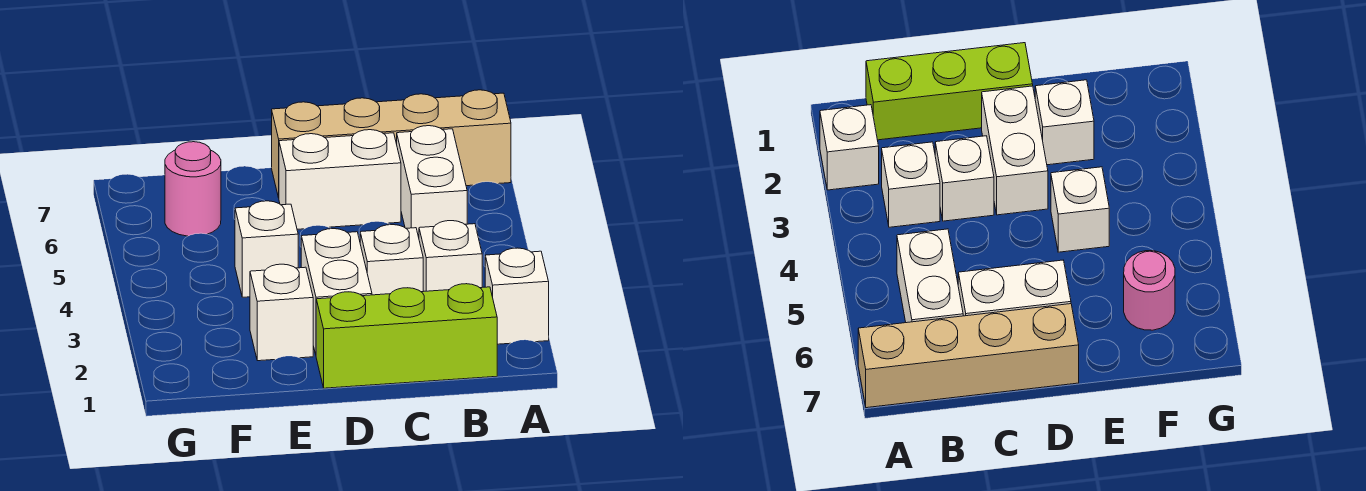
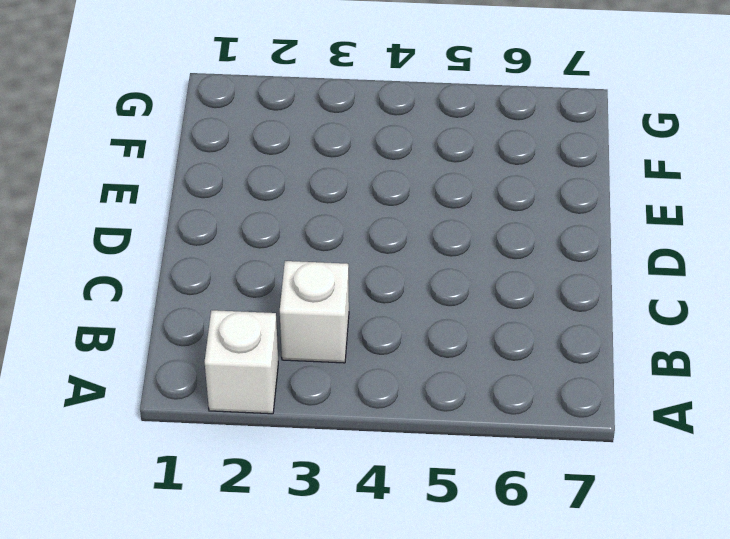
none -> tan 1x4 brick [272,90,511,198]
none -> lime 1x3 brick [316,284,497,388]

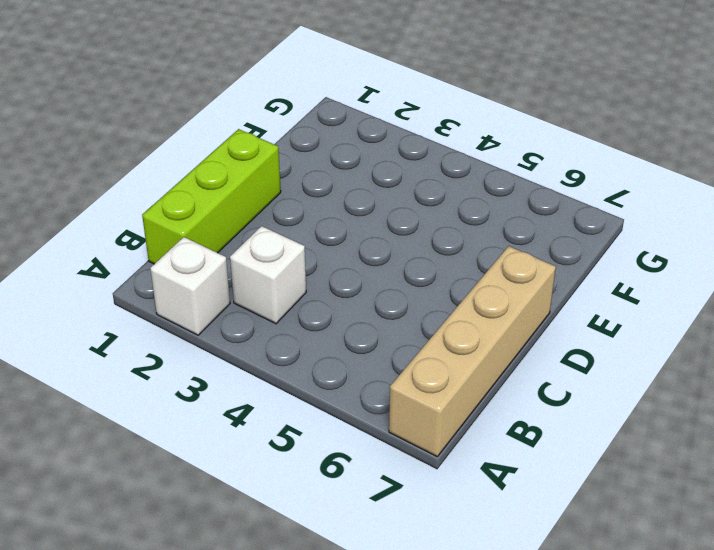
none -> white 1x2 brick [397,126,467,237]
none -> white 1x1 brick [360,225,423,295]

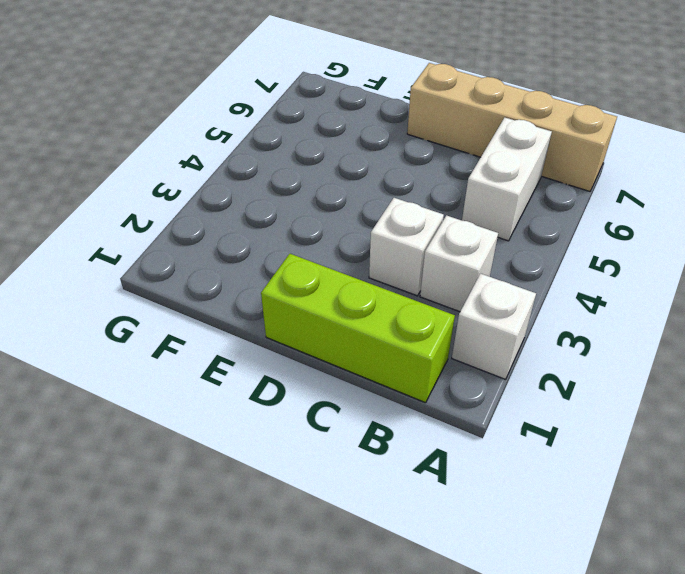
none -> white 1x2 brick [279,130,401,229]
none -> white 1x2 brick [301,229,372,354]

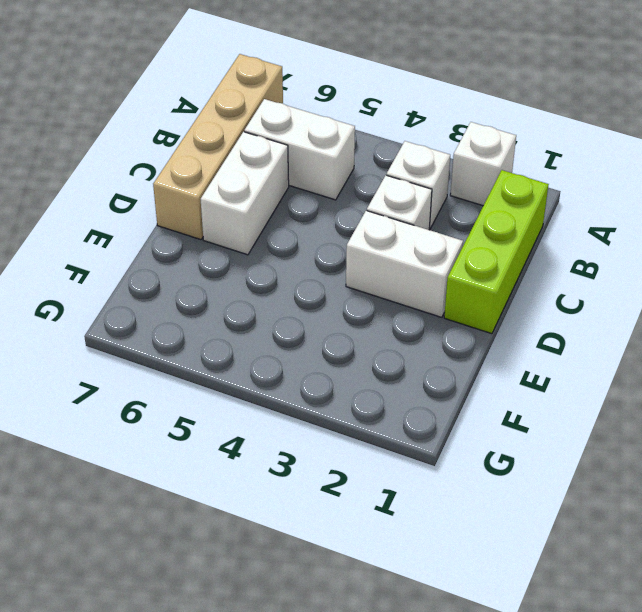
none -> white 1x1 brick [250,264,313,361]
none -> white 1x1 brick [235,201,298,297]

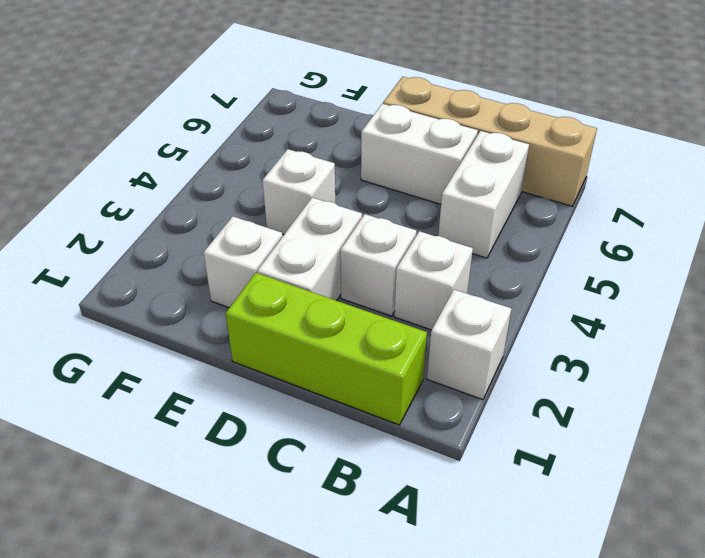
none -> pink 1x1 round brick [165,142,221,236]

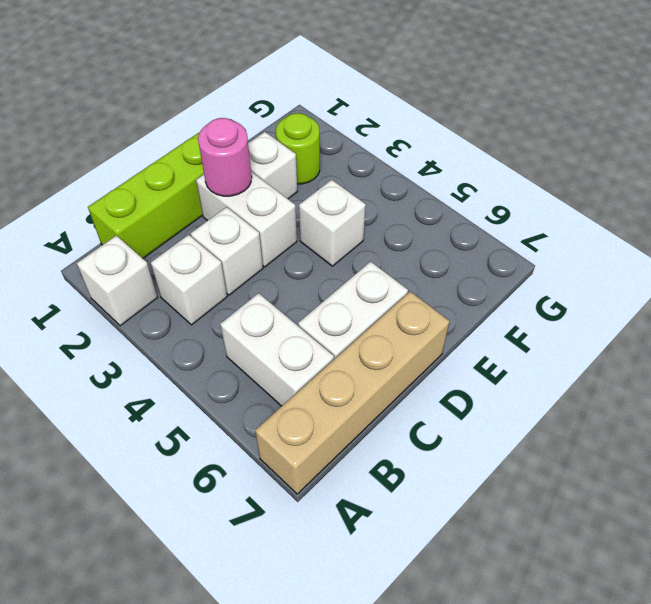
pink 1x1 round brick [198,118,252,196] -> pink 1x1 round brick moved to [165,142,221,236]
lime 1x1 round brick [276,113,320,184] -> none

